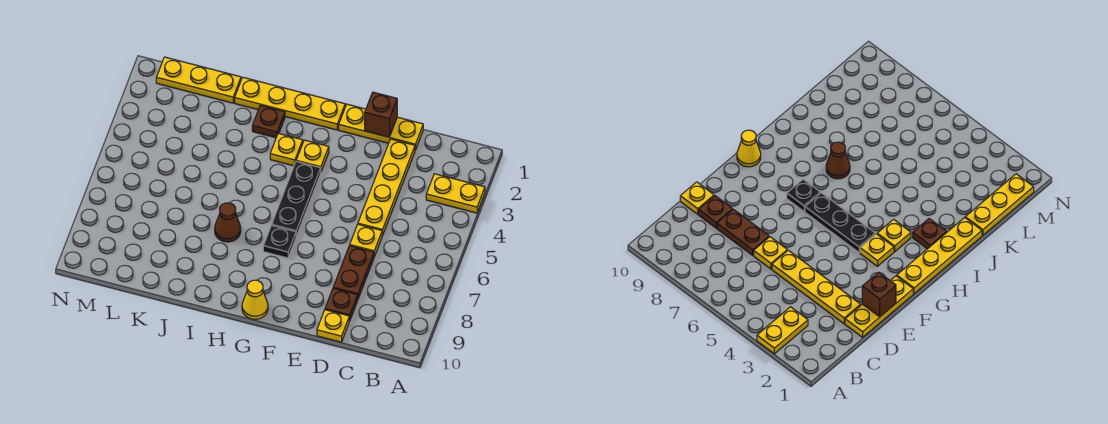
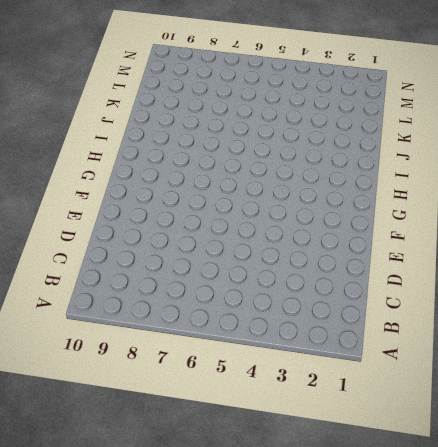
none -> yellow 1x2 plate [426,174,485,213]
none -> yellow 1x3 plate [339,104,423,150]
none -> yellow 1x4 plate [358,139,415,235]

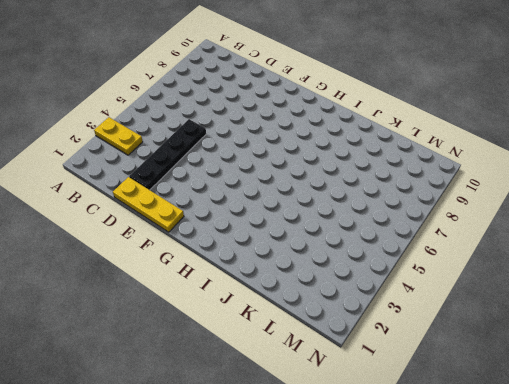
black 1x4 plate [129,119,206,190] -> yellow 1x4 plate [358,139,415,235]
none -> yellow 1x1 plate [350,224,382,257]
none -> brown 1x2 plate [333,246,374,299]
none -> brown 1x1 plate [325,288,358,321]

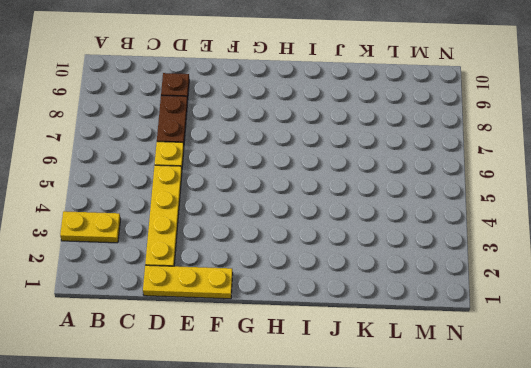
none -> yellow 1x1 plate [317,310,349,342]
none -> yellow 1x4 plate [235,77,345,130]
none -> yellow 1x1 plate [296,140,329,172]

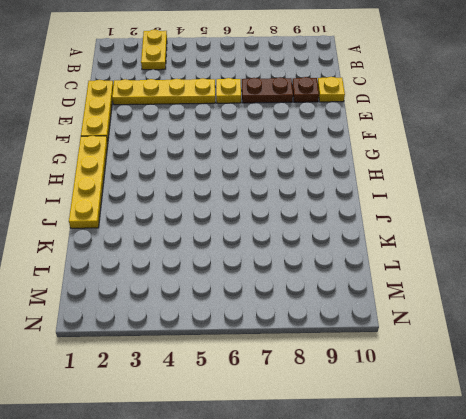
none -> yellow 1x1 plate [296,140,329,172]
none -> black 1x3 plate [272,162,321,236]
none -> black 1x1 plate [263,225,296,258]

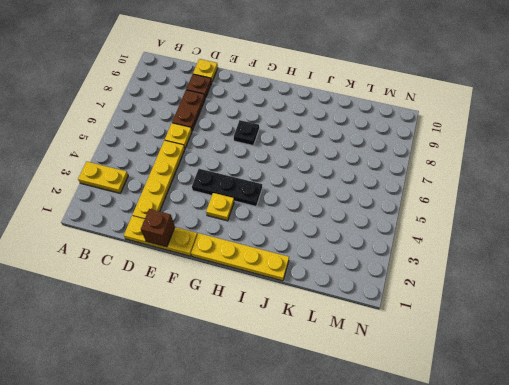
black 1x3 plate [192,169,262,206] -> black 1x3 plate turned to [272,162,321,236]
none -> yellow 1x1 cone [242,280,268,319]
none -> yellow 1x1 plate [270,133,303,166]
none -> brown 1x1 plate [252,105,285,138]

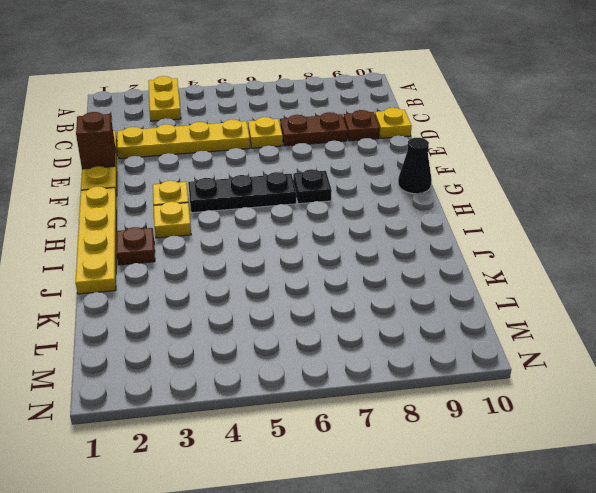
black 1x1 cone [398,138,432,194] -> yellow 1x1 cone [242,280,268,319]
none -> brown 1x1 cone [215,203,241,242]
none -> yellow 1x3 plate [156,57,241,103]

